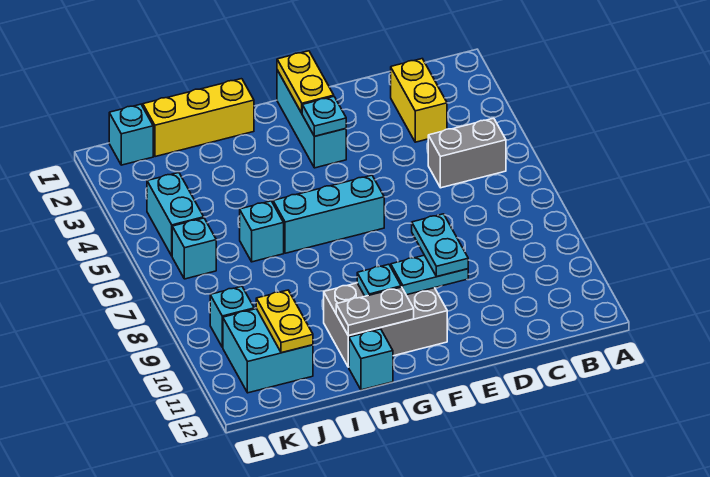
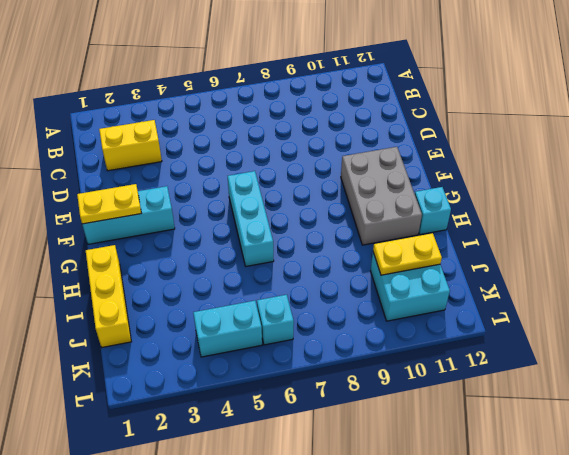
none -> grey 1x2 brick [428,118,506,188]
none -> cyan 1x1 brick [240,201,284,262]
none -> cyan 1x1 brick [109,104,153,165]

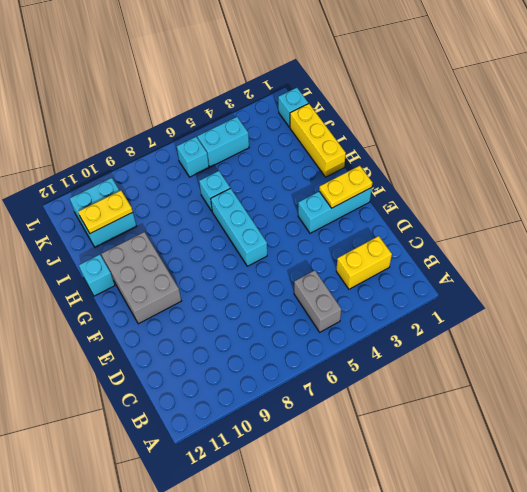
none -> cyan 1x1 brick [210,286,254,347]
none -> cyan 1x2 plate [391,255,468,295]
none -> cyan 1x1 plate [302,97,346,136]

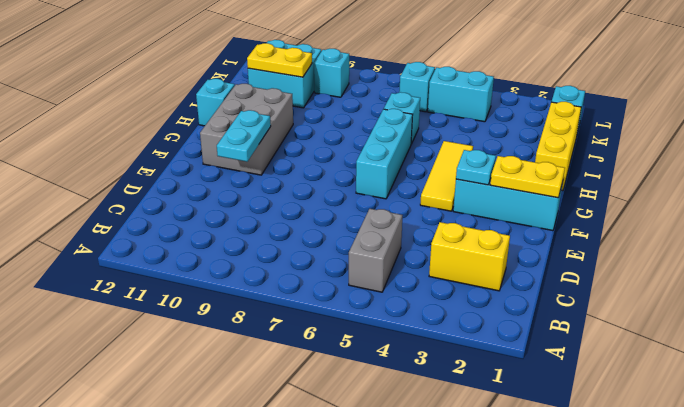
yellow 1x3 tile [420,141,473,211] -> none
none -> cyan 1x1 plate [357,264,401,296]
none -> grey 1x2 plate [336,287,414,336]
none -> cyan 1x2 plate [412,214,468,277]

